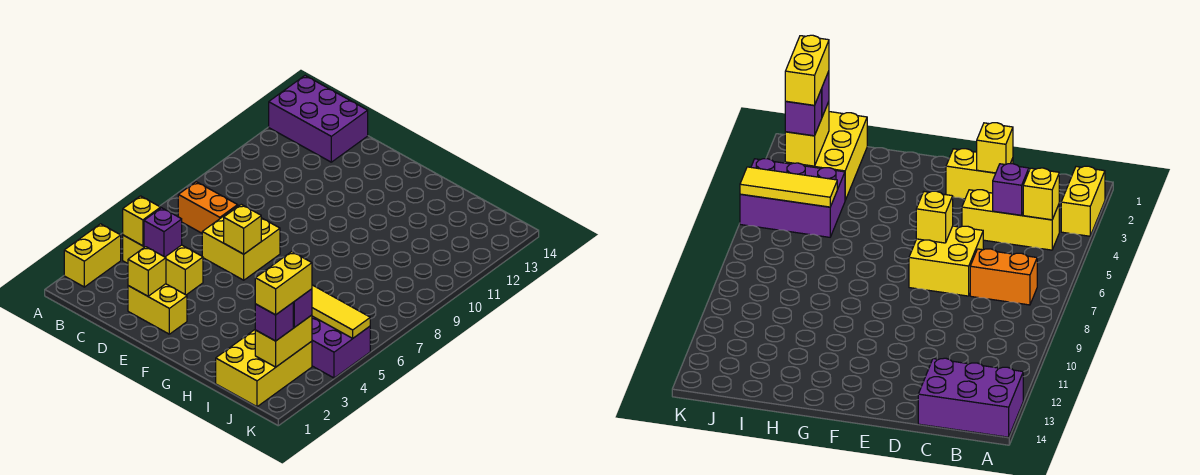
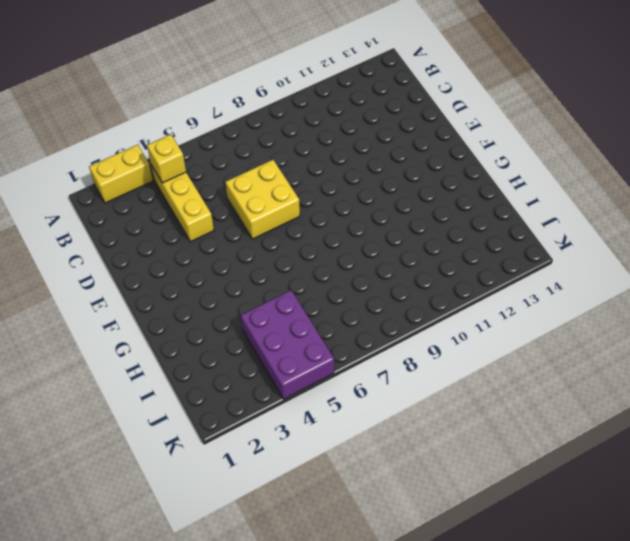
none -> purple 2x3 brick [269,76,368,162]
none -> orange 1x2 brick [178,182,238,233]
none -> yellow 1x2 brick [128,284,187,334]

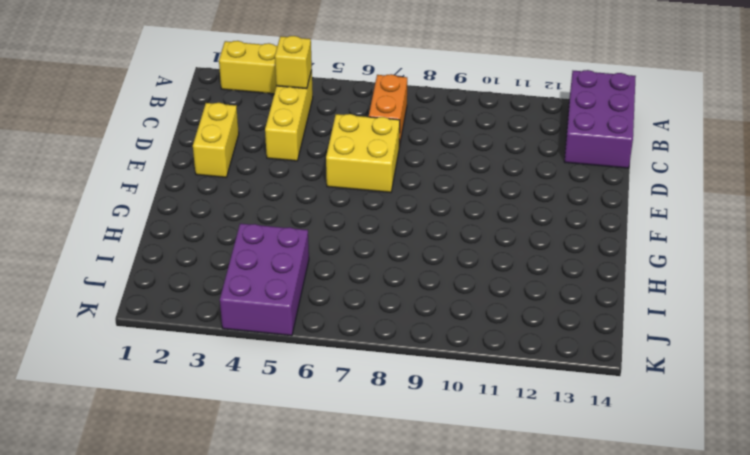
none -> yellow 2x3 brick [216,330,312,407]
none -> purple 1x1 brick [144,208,182,257]
none -> yellow 1x1 brick [128,247,166,296]

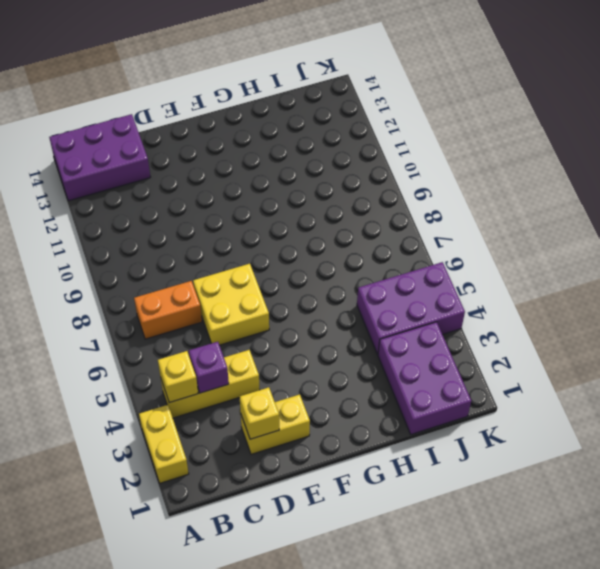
purple 2x3 brick [378,322,471,434] -> yellow 2x3 brick [216,330,312,407]
none -> yellow 1x1 brick [224,204,261,254]
none -> yellow 1x3 tile [312,285,370,338]
none -> yellow 1x2 brick [255,315,312,367]

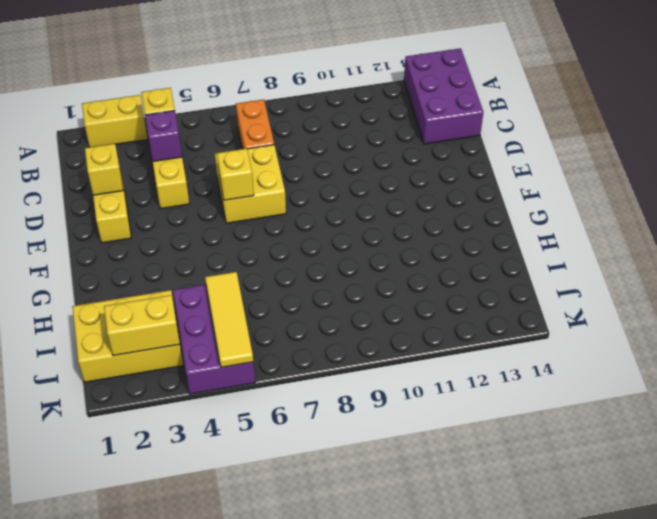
none -> purple 1x1 brick [255,303,293,341]
none -> purple 1x1 brick [293,289,312,327]
none -> yellow 1x2 brick [255,252,312,315]

